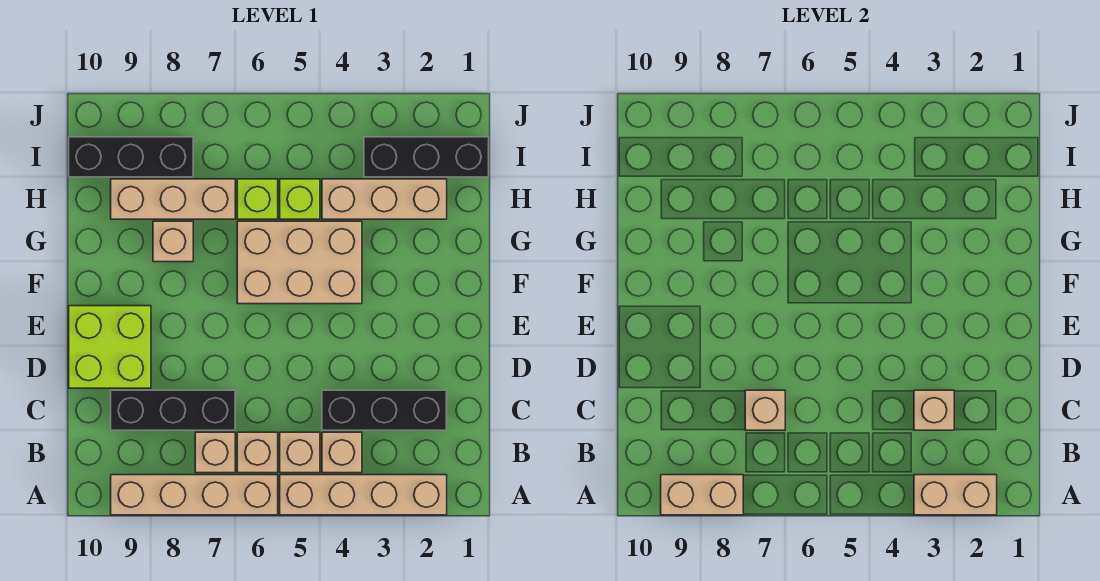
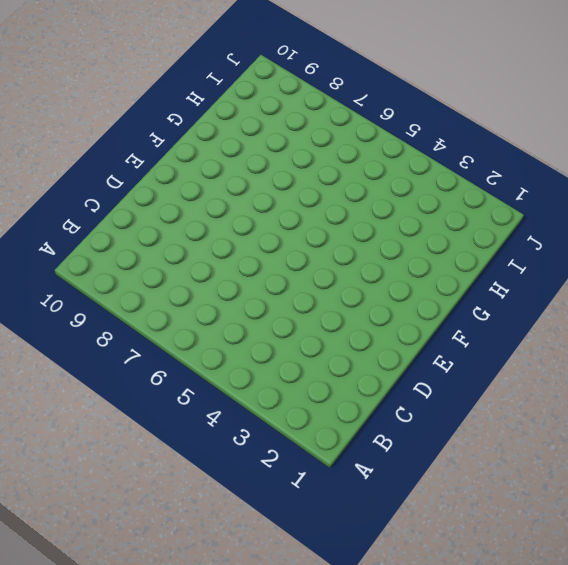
none -> tan 1x4 brick [280,475,447,515]
none -> tan 1x4 brick [111,475,278,515]
none -> tan 1x1 brick [322,432,362,473]

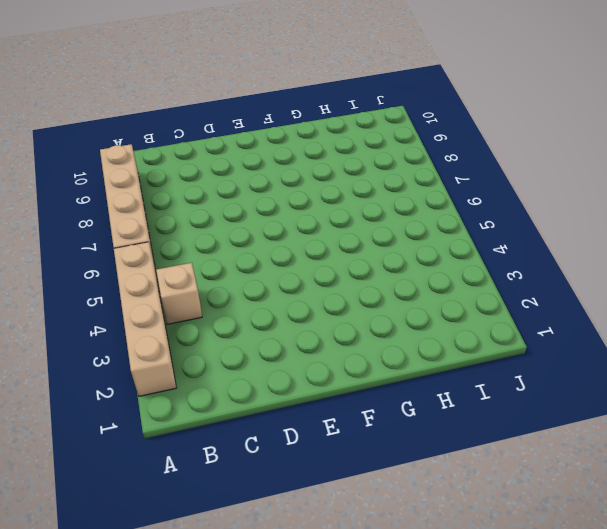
none -> tan 1x1 brick [280,432,320,473]
none -> tan 1x1 brick [237,432,278,473]
none -> tan 1x1 brick [195,432,235,473]

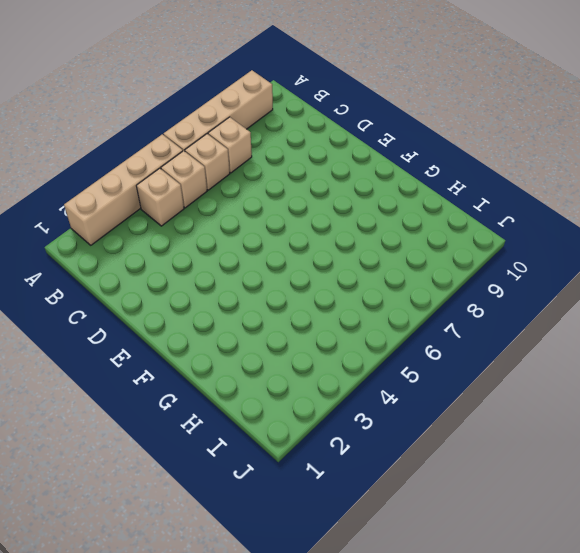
none -> black 1x3 brick [322,390,447,430]
none -> black 1x3 brick [111,390,235,430]
none -> lime 2x2 brick [69,306,151,388]

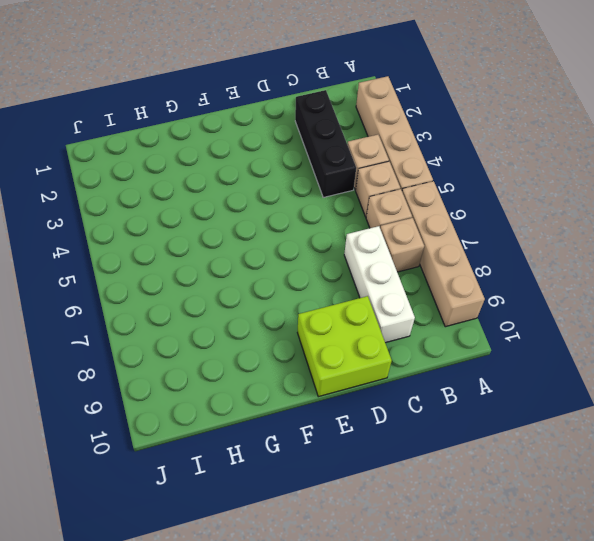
white 1x3 brick [344,226,415,343] -> black 1x3 brick [111,390,235,430]
none -> tan 2x3 brick [237,221,362,304]
none -> tan 1x1 brick [153,221,193,262]
none -> tan 1x3 brick [322,179,447,219]

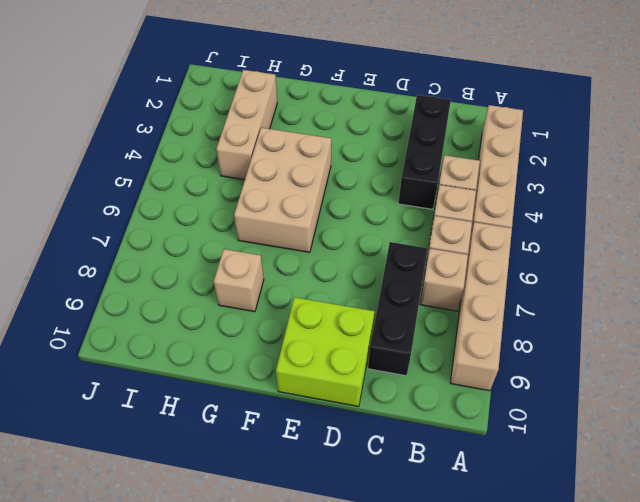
none -> lime 1x1 brick [280,179,320,219]
none -> lime 1x1 brick [237,179,278,219]
none -> tan 1x3 brick [111,179,235,219]

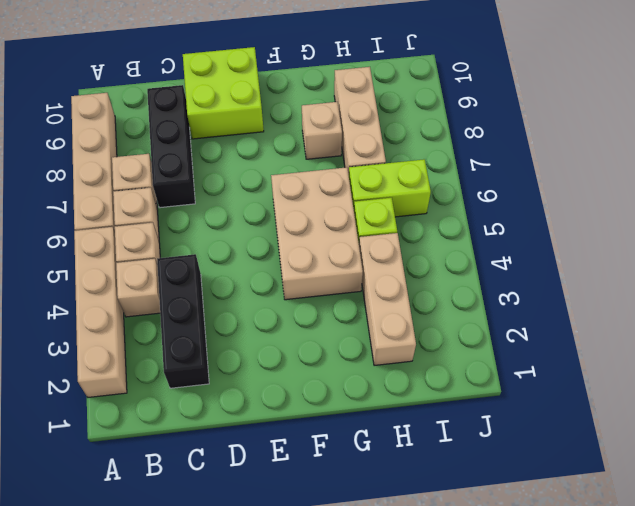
lime 1x2 brick [349,159,431,217] -> lime 1x1 brick [237,179,278,219]
none -> black 1x3 brick [364,137,489,177]
none -> black 1x3 brick [69,137,193,177]
none -> tan 1x2 brick [914,475,997,515]

